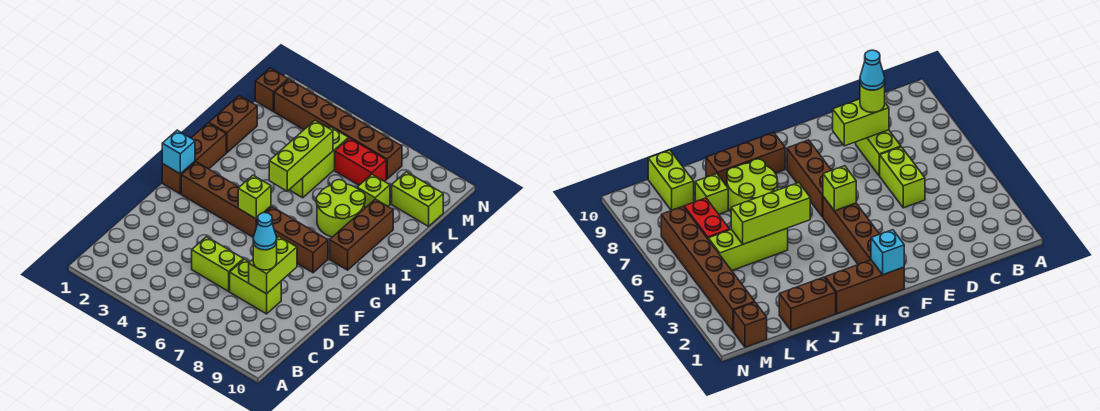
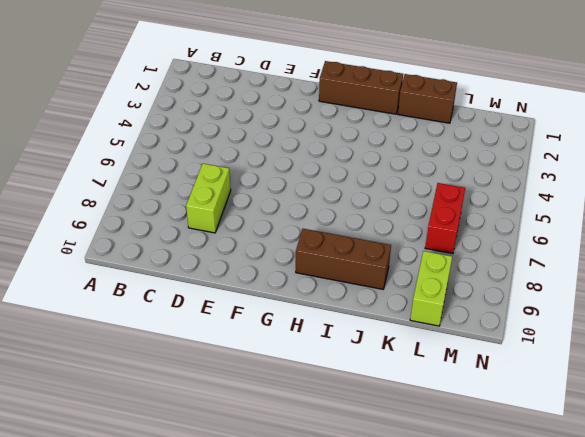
none -> lime 1x2 brick [192,237,243,291]
none -> brown 1x4 brick [181,162,271,237]
none -> brown 1x3 brick [257,207,328,273]

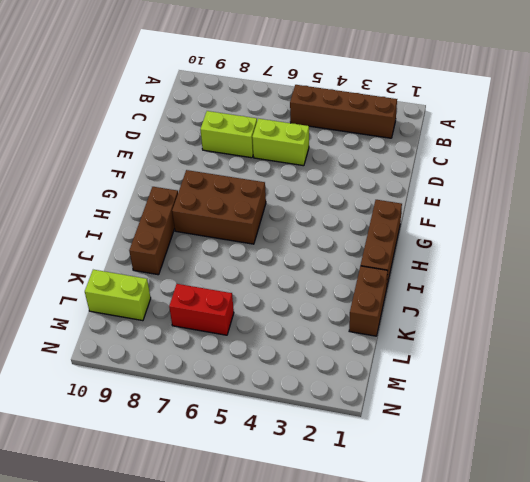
brown 1x4 brick [290,85,397,138] -> brown 1x4 brick moved to [181,162,271,237]
brown 2x3 brick [172,170,266,244] -> brown 1x3 brick [257,207,328,273]
none -> lime 2x2 round brick [316,180,365,237]
none -> lime 1x3 brick [289,127,349,198]
none -> lime 1x1 brick [357,174,390,208]

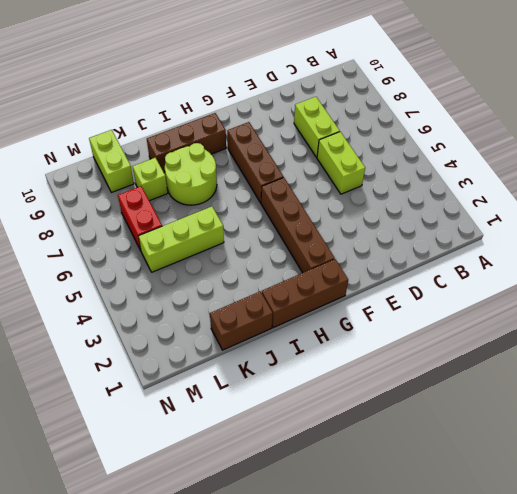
none -> brown 1x1 brick [255,68,288,111]
none -> brown 1x6 brick [274,79,402,179]
none -> lime 1x2 brick [249,237,297,294]

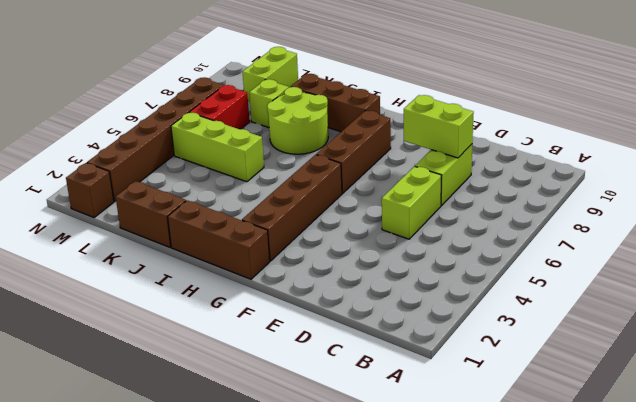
none -> cyan 1x1 brick [162,130,195,174]
none -> lime 1x1 brick [238,175,271,219]
none -> lime 1x3 brick [269,120,333,191]

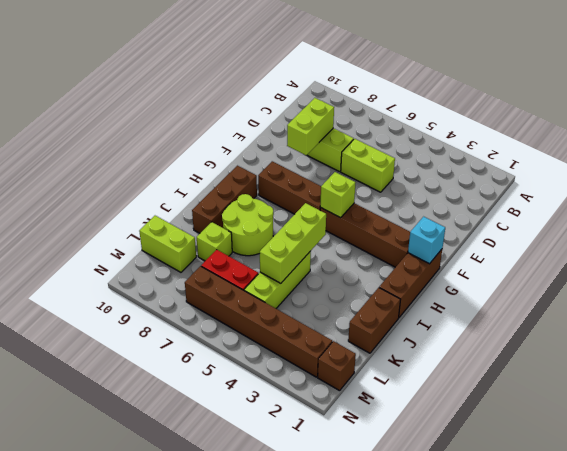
none -> lime 1x1 round brick [253,243,277,270]
none -> cyan 1x1 cone [253,213,277,250]

